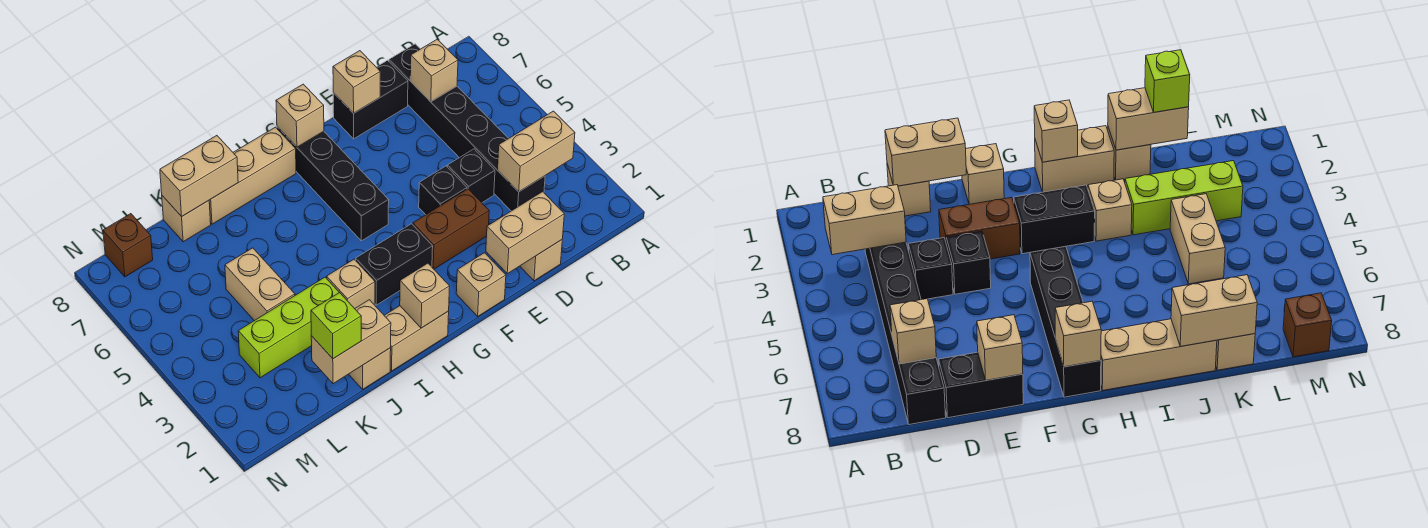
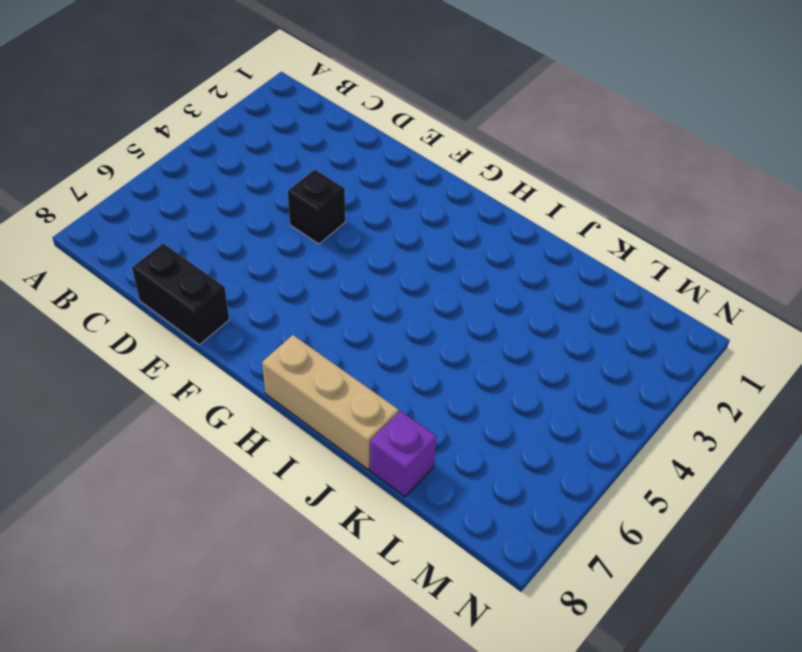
purple 1x1 brick [370,411,436,497] -> tan 1x1 brick [162,196,211,242]
none -> black 1x6 brick [389,44,545,211]
none -> tan 1x1 brick [520,240,562,281]
none -> black 1x1 brick [447,149,495,202]

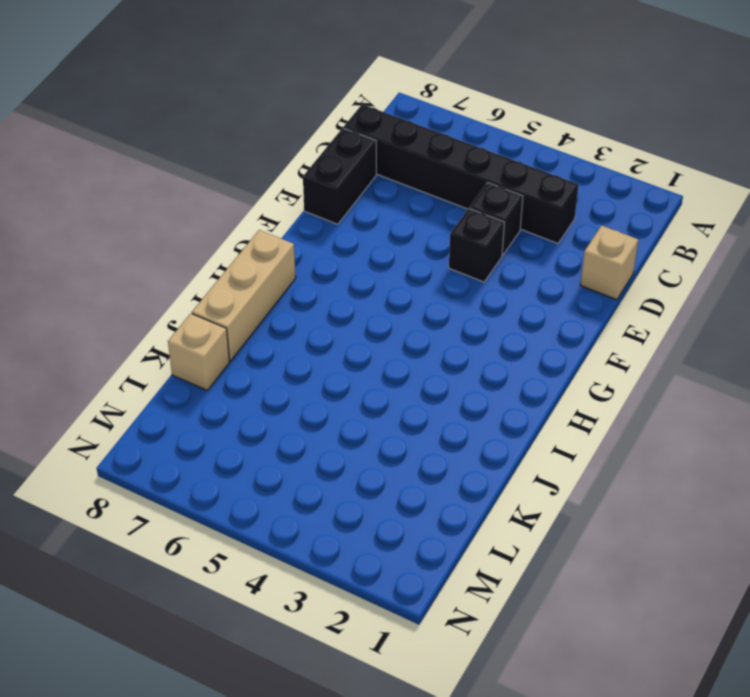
none -> brown 1x2 brick [413,189,489,269]
none -> tan 1x1 brick [456,253,506,316]
none -> black 1x2 brick [356,224,433,305]

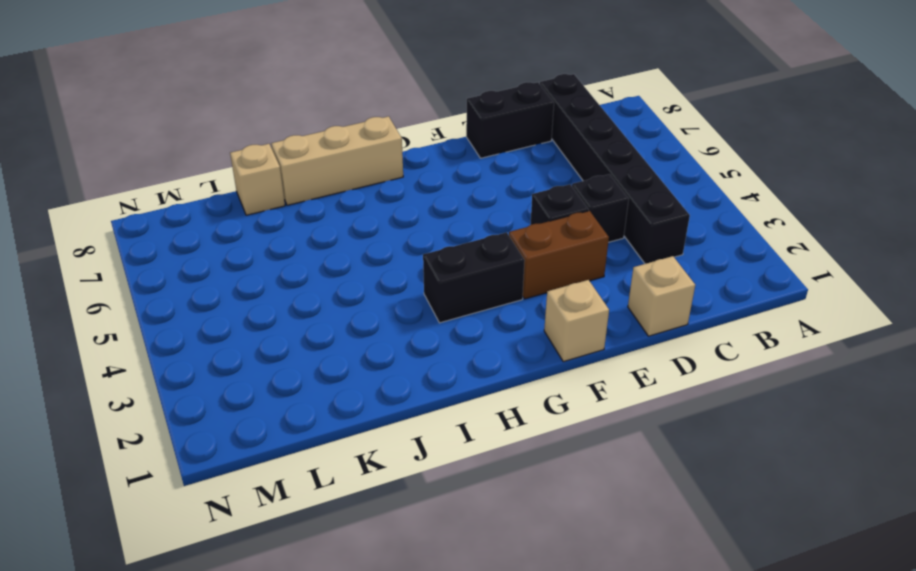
none -> black 1x4 brick [277,127,389,241]
none -> tan 1x2 brick [384,306,449,371]
none -> tan 1x1 brick [327,259,375,309]

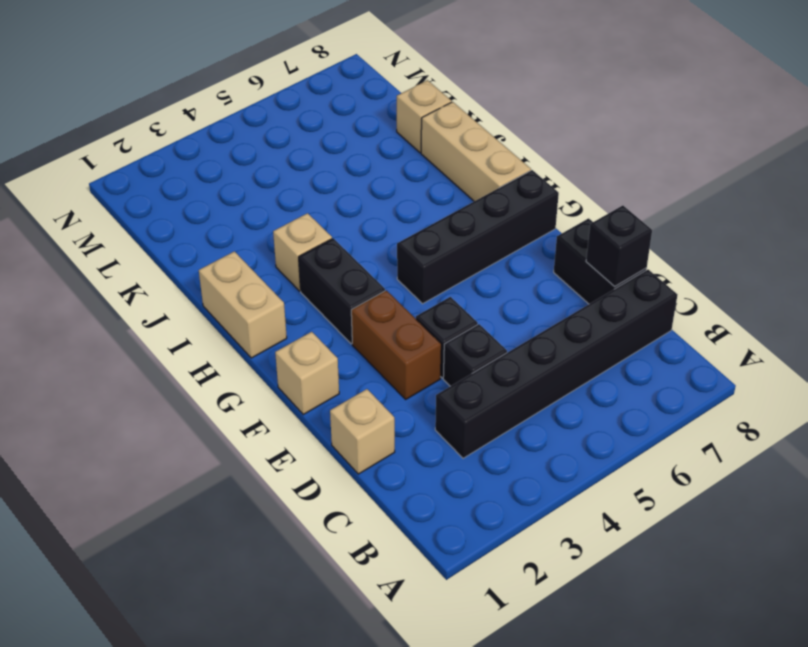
black 1x1 brick [586,206,652,287] -> none
none -> tan 1x1 brick [349,348,391,389]
none -> lime 1x3 brick [238,277,339,378]
none -> tan 1x2 brick [225,248,295,321]

